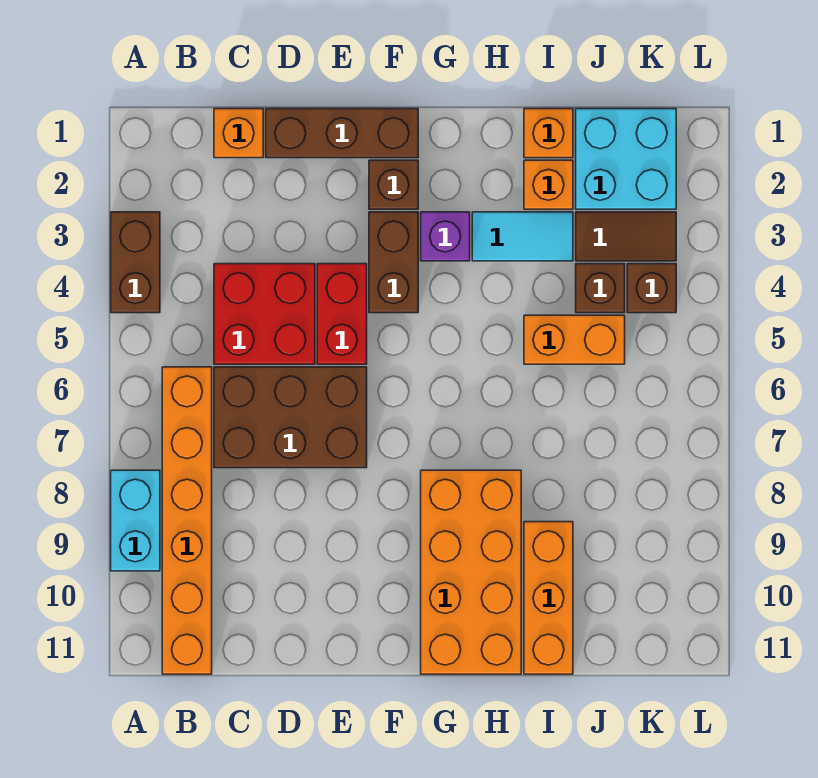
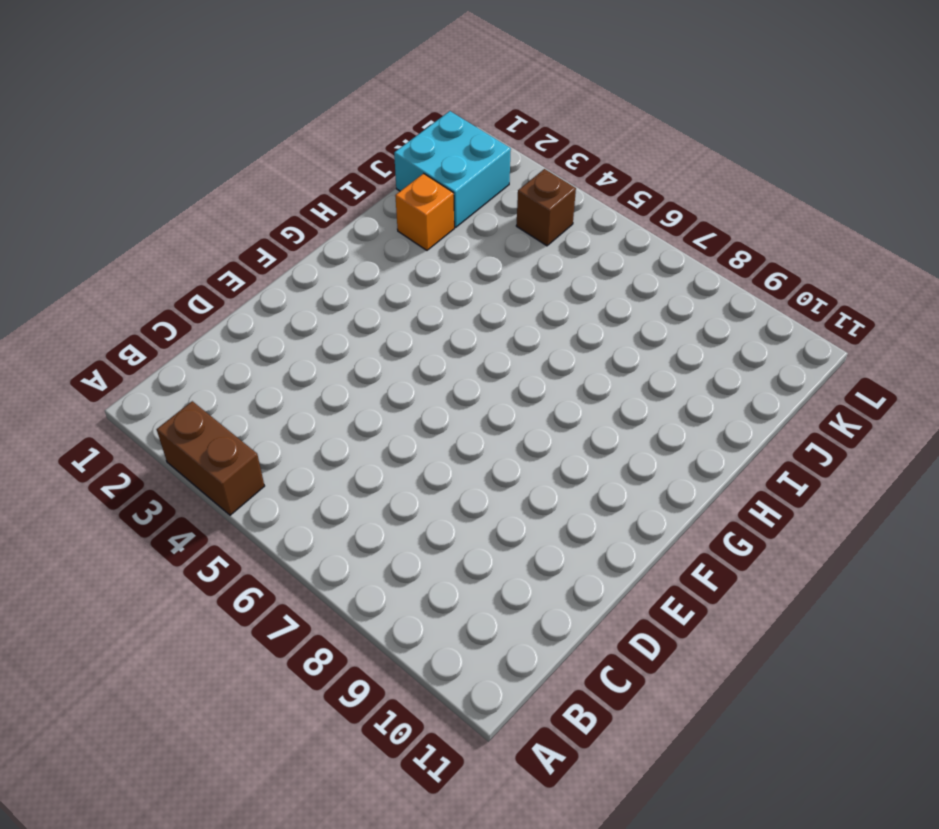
none -> cyan 1x2 brick [111,470,160,571]
none -> orange 1x6 brick [162,367,212,674]
none -> orange 1x1 brick [214,109,263,158]

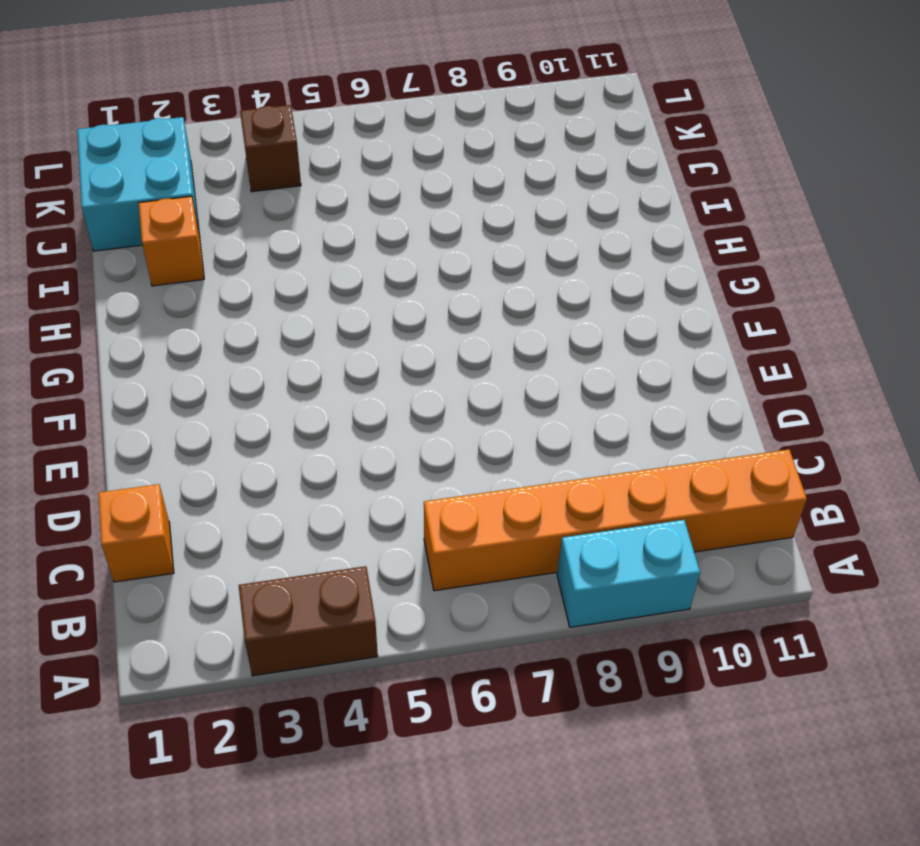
none -> red 2x2 brick [214,264,315,364]
none -> brown 2x3 brick [214,367,367,468]
none -> brown 1x3 brick [266,109,418,158]

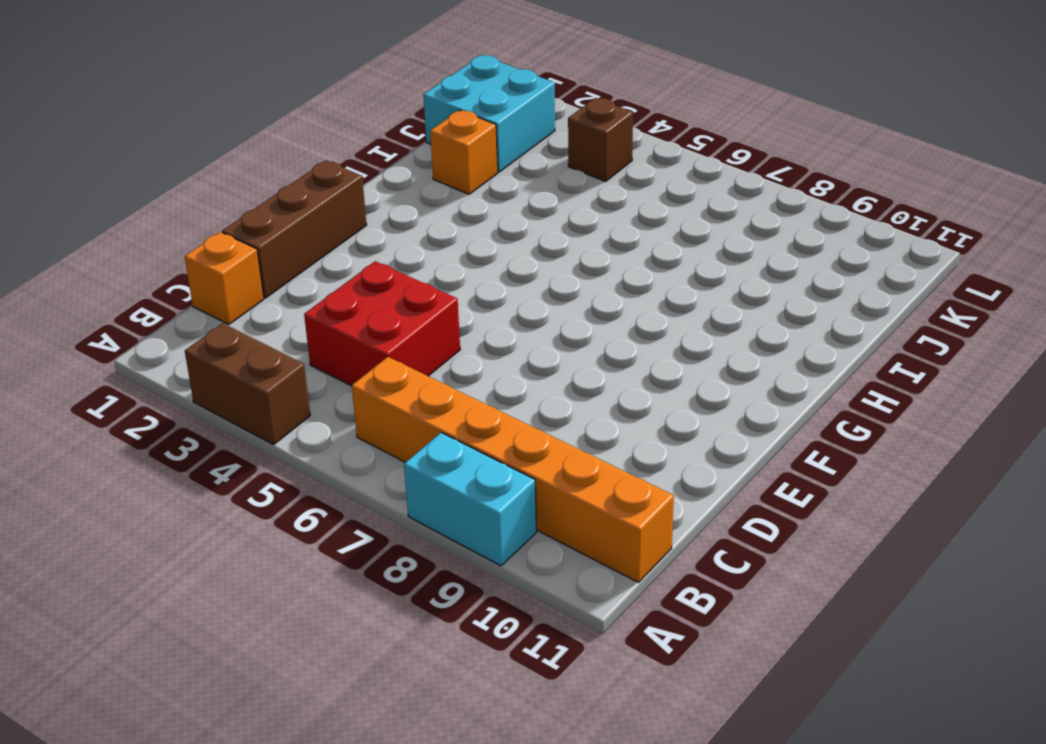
none -> brown 2x3 brick [214,367,367,468]
none -> red 1x2 brick [317,264,367,364]
none -> brown 1x1 brick [369,160,418,209]

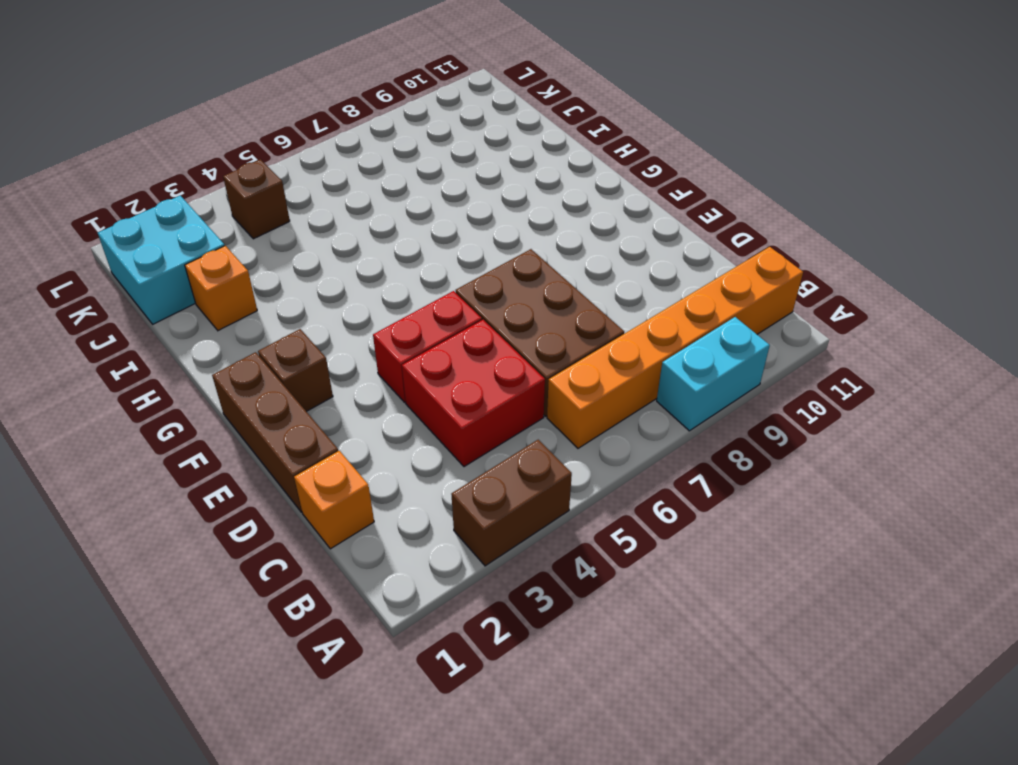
none -> brown 1x2 brick [369,212,418,313]
none -> purple 1x1 brick [421,212,470,261]
none -> orange 2x4 brick [421,470,521,674]

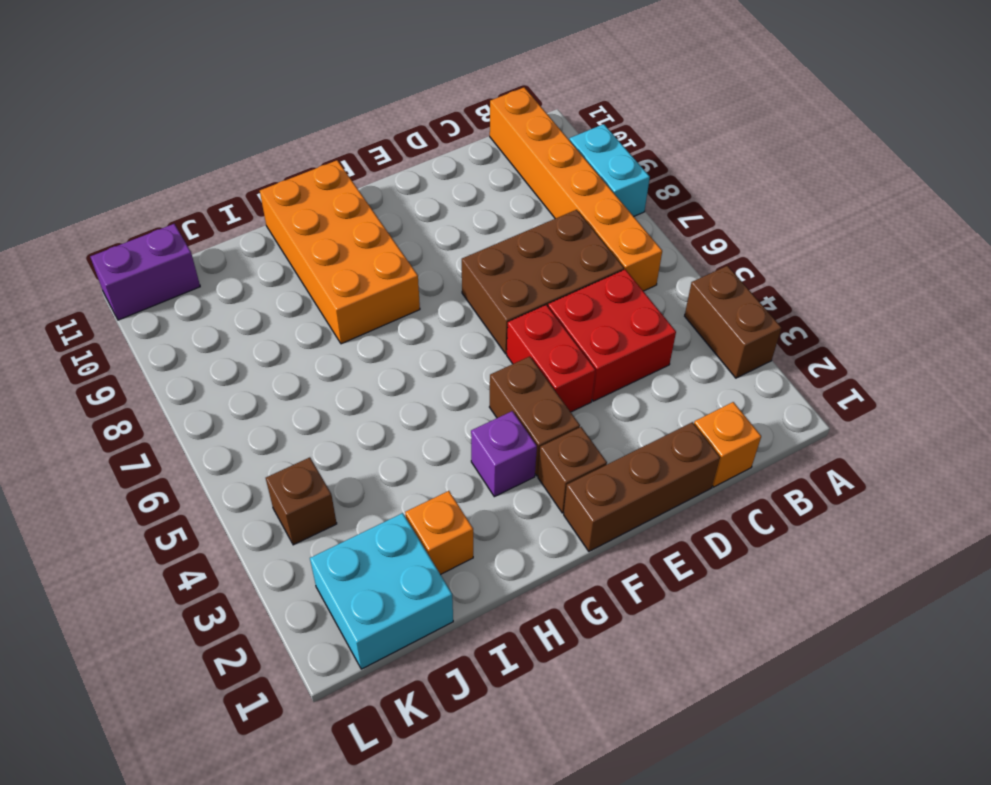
purple 1x2 brick [90,224,200,320] -> none
none -> cyan 1x2 tile [472,212,573,261]
none -> orange 1x1 brick [524,109,573,158]
none -> orange 1x2 brick [524,315,625,364]

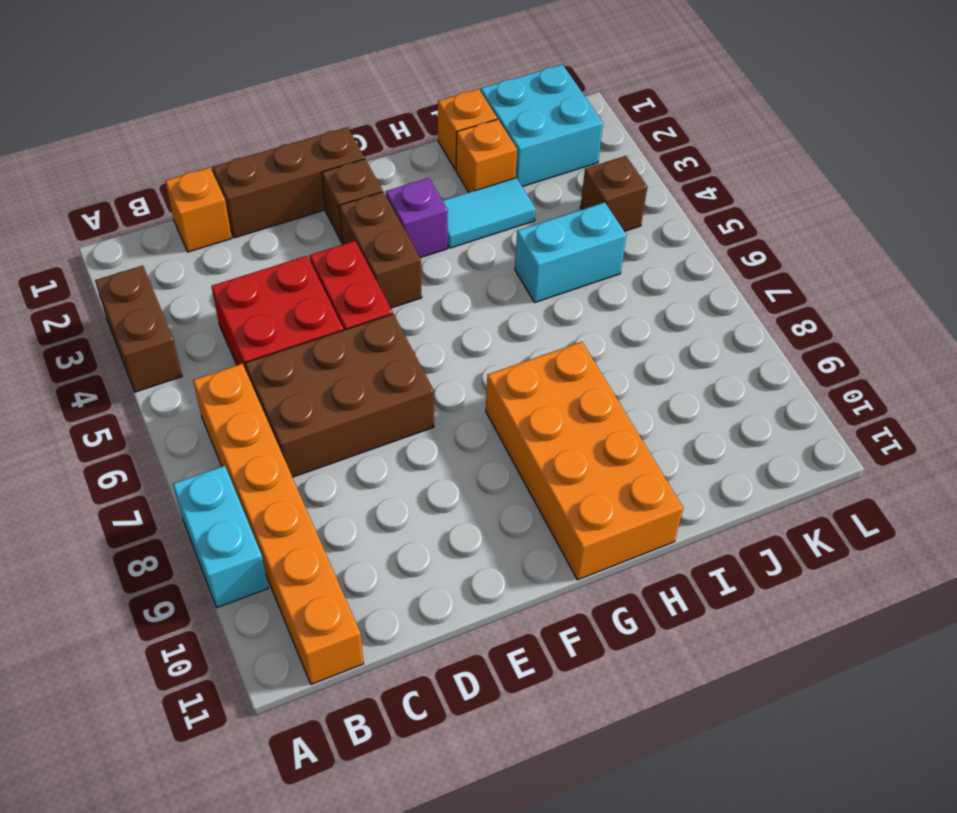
cyan 1x2 brick [515,202,626,303] -> orange 1x2 brick [524,315,625,364]
none -> orange 1x3 brick [524,522,573,674]
none -> brown 1x2 tile [576,212,676,261]
none -> brown 1x1 brick [576,264,625,313]

